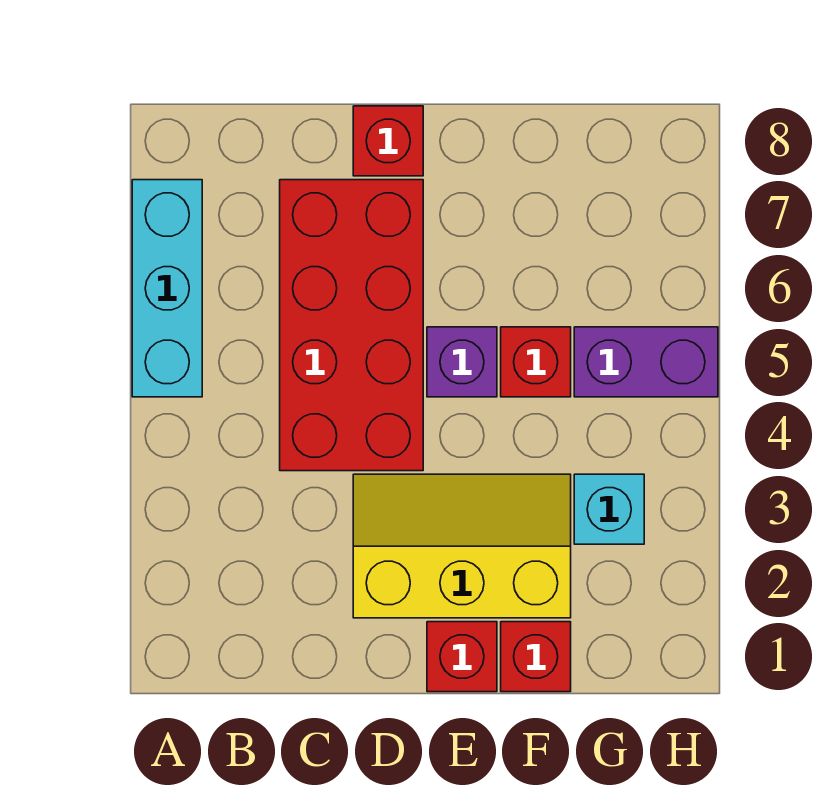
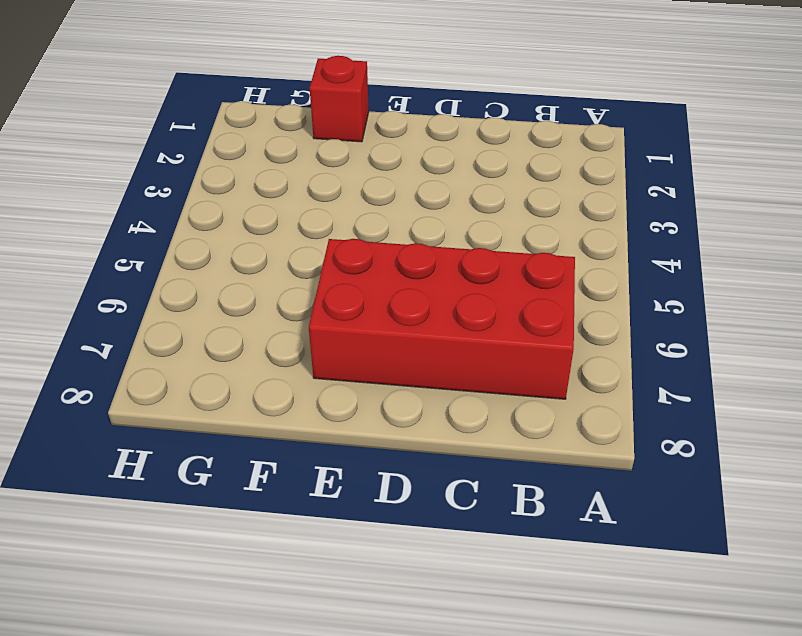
red 2x4 brick [309,239,575,399] -> red 2x4 brick turned to [280,180,423,471]
none -> cyan 1x3 brick [132,180,202,397]
none -> yellow 2x3 slope [353,474,571,618]

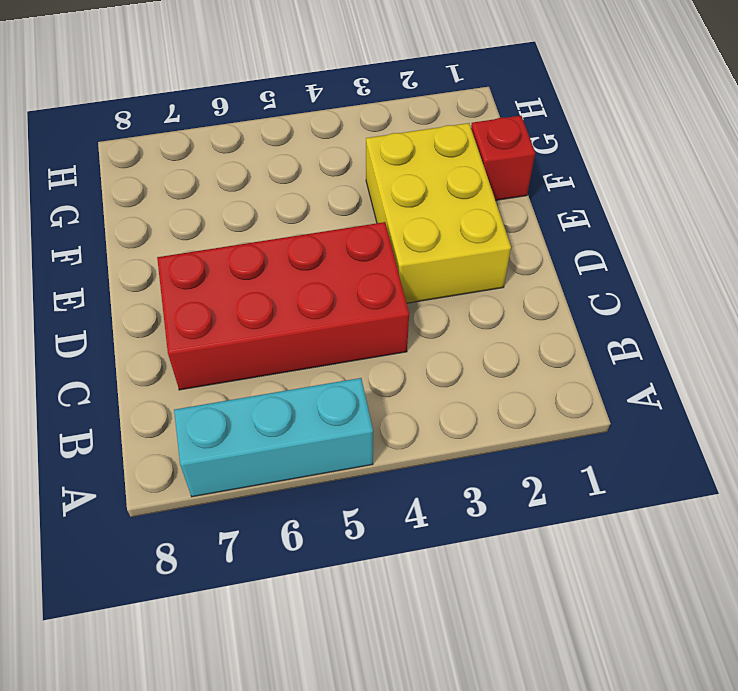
yellow 2x3 brick [366,123,511,303] -> yellow 2x3 slope [353,474,571,618]
none -> red 1x1 brick [353,106,423,176]
none -> red 1x1 brick [427,622,497,692]

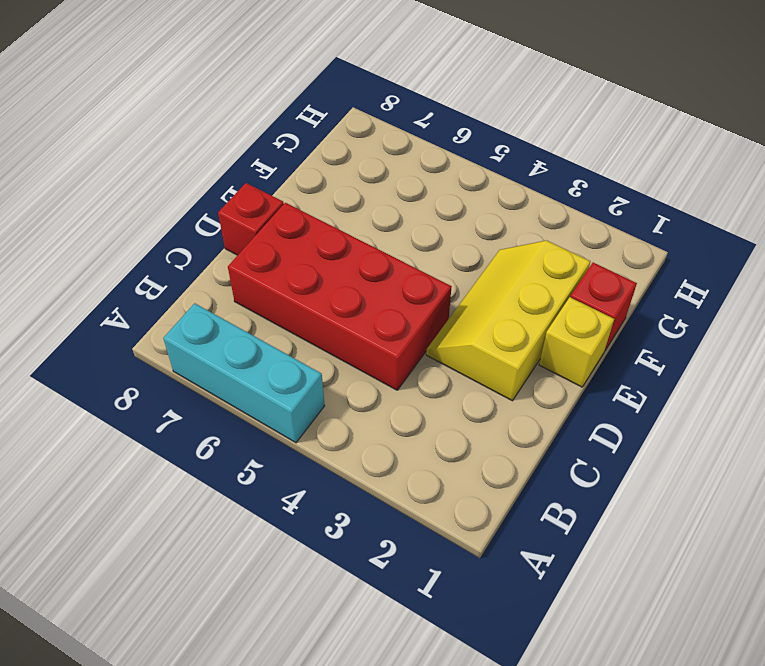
yellow 1x1 brick [539,297,614,387] -> red 1x1 brick [427,622,497,692]
none -> purple 1x1 brick [427,327,497,397]
none -> red 1x1 brick [501,327,571,397]

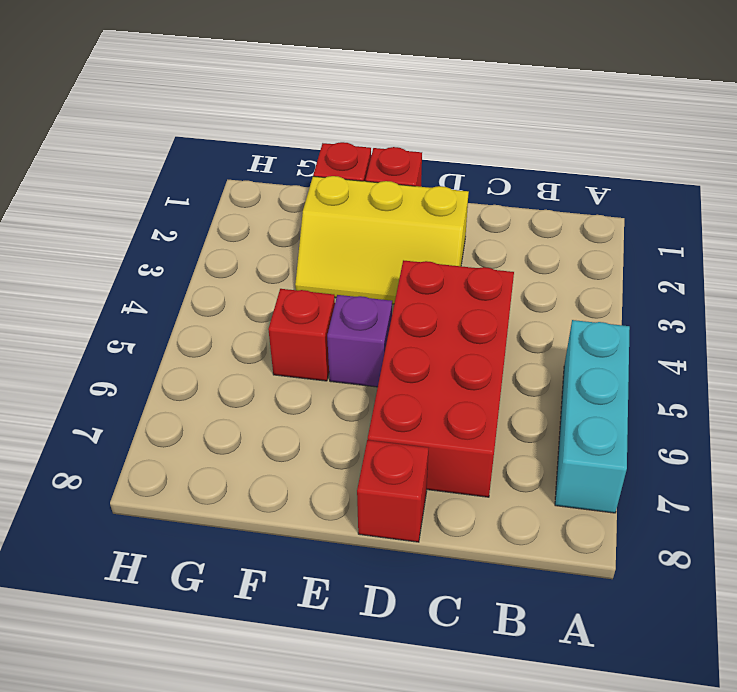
none -> cyan 1x1 brick [574,474,644,544]
none -> purple 1x2 brick [574,327,718,397]

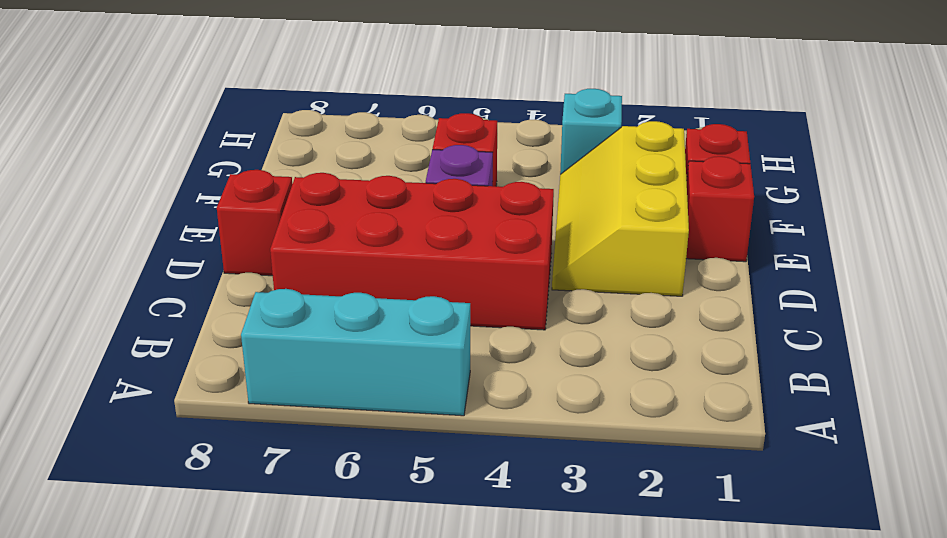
none -> purple 1x2 brick [574,327,718,397]

